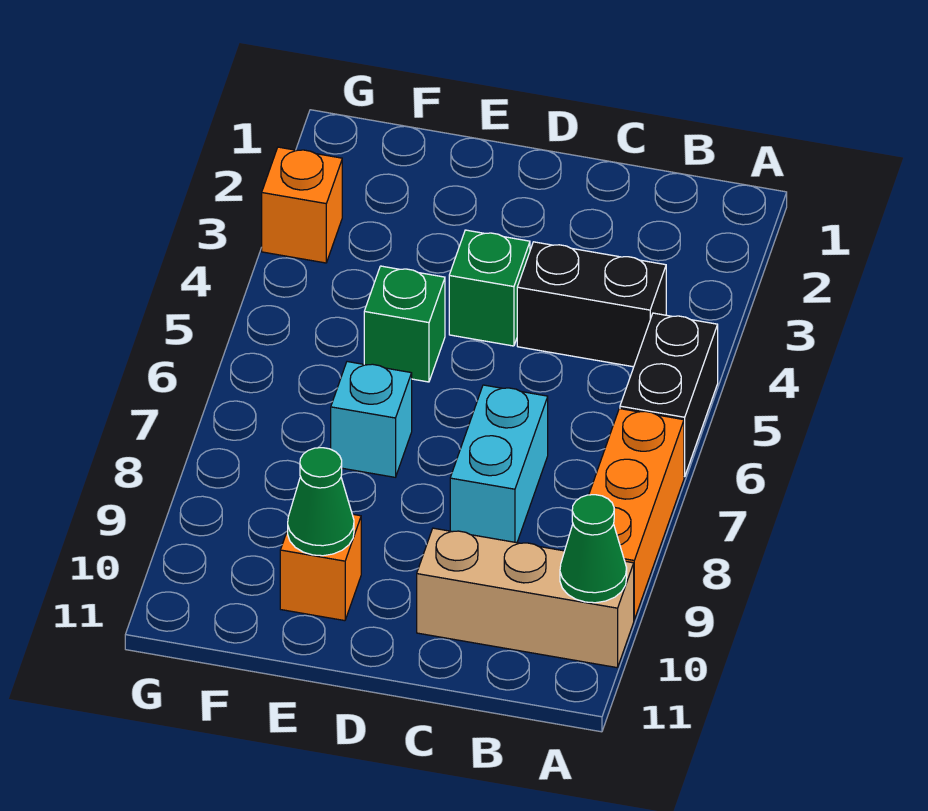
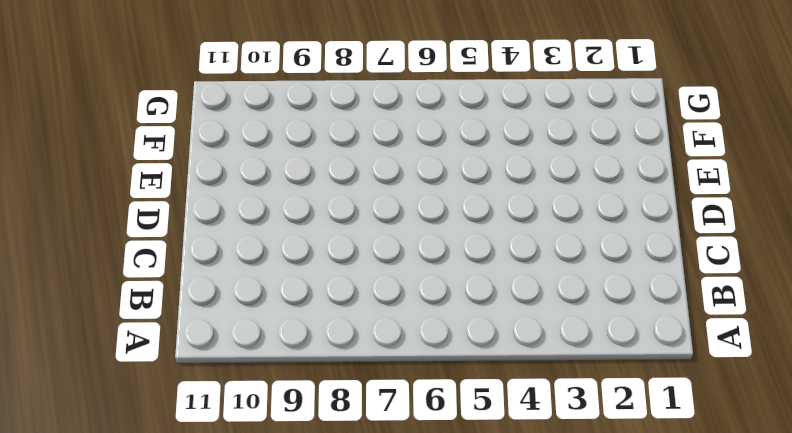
none -> black 1x2 brick [620,313,718,477]
none -> orange 1x3 brick [589,409,684,620]
none -> tan 1x3 brick [417,528,634,668]

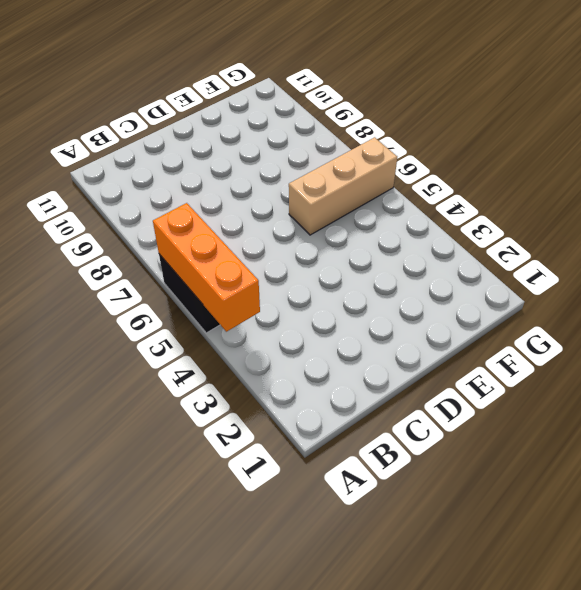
orange 1x3 brick [153,203,260,332] -> orange 1x3 brick moved to [589,409,684,620]
tan 1x3 brick [289,137,397,235] -> tan 1x3 brick moved to [417,528,634,668]
none -> black 1x2 brick [517,242,666,367]
none -> cyan 1x2 brick [450,385,548,543]
none -> green 1x1 brick [449,230,530,346]

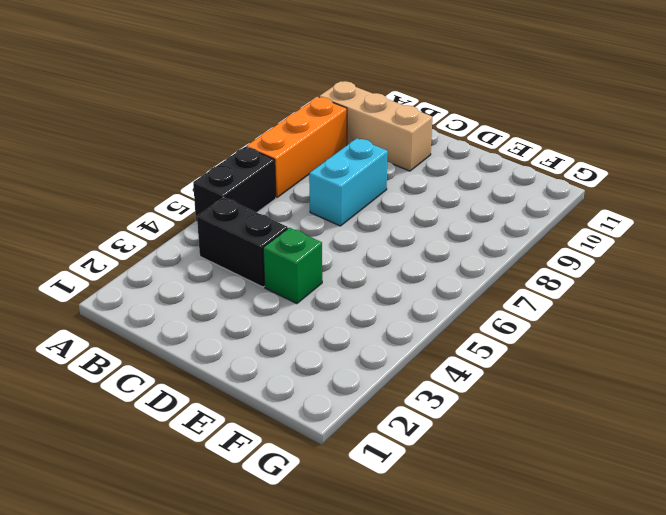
none -> green 1x1 brick [364,266,445,382]
none -> cyan 1x1 brick [331,362,412,477]
none -> orange 1x1 brick [280,514,361,621]

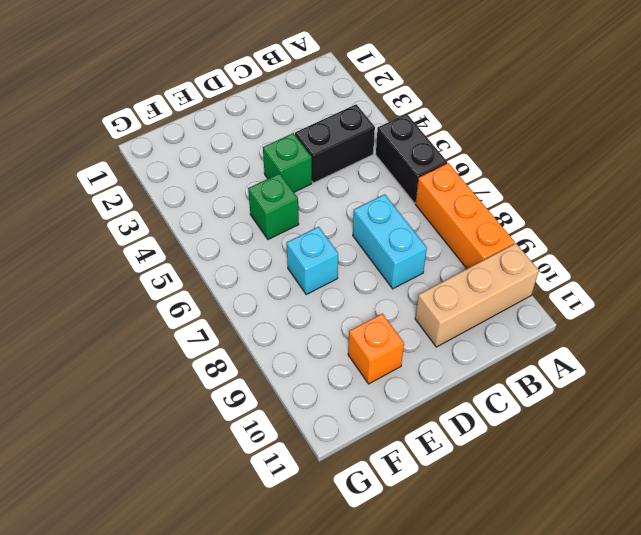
none -> orange 1x1 brick [262,147,342,263]
none -> green 1x1 cone [560,495,627,603]
none -> green 1x1 cone [288,448,354,556]

